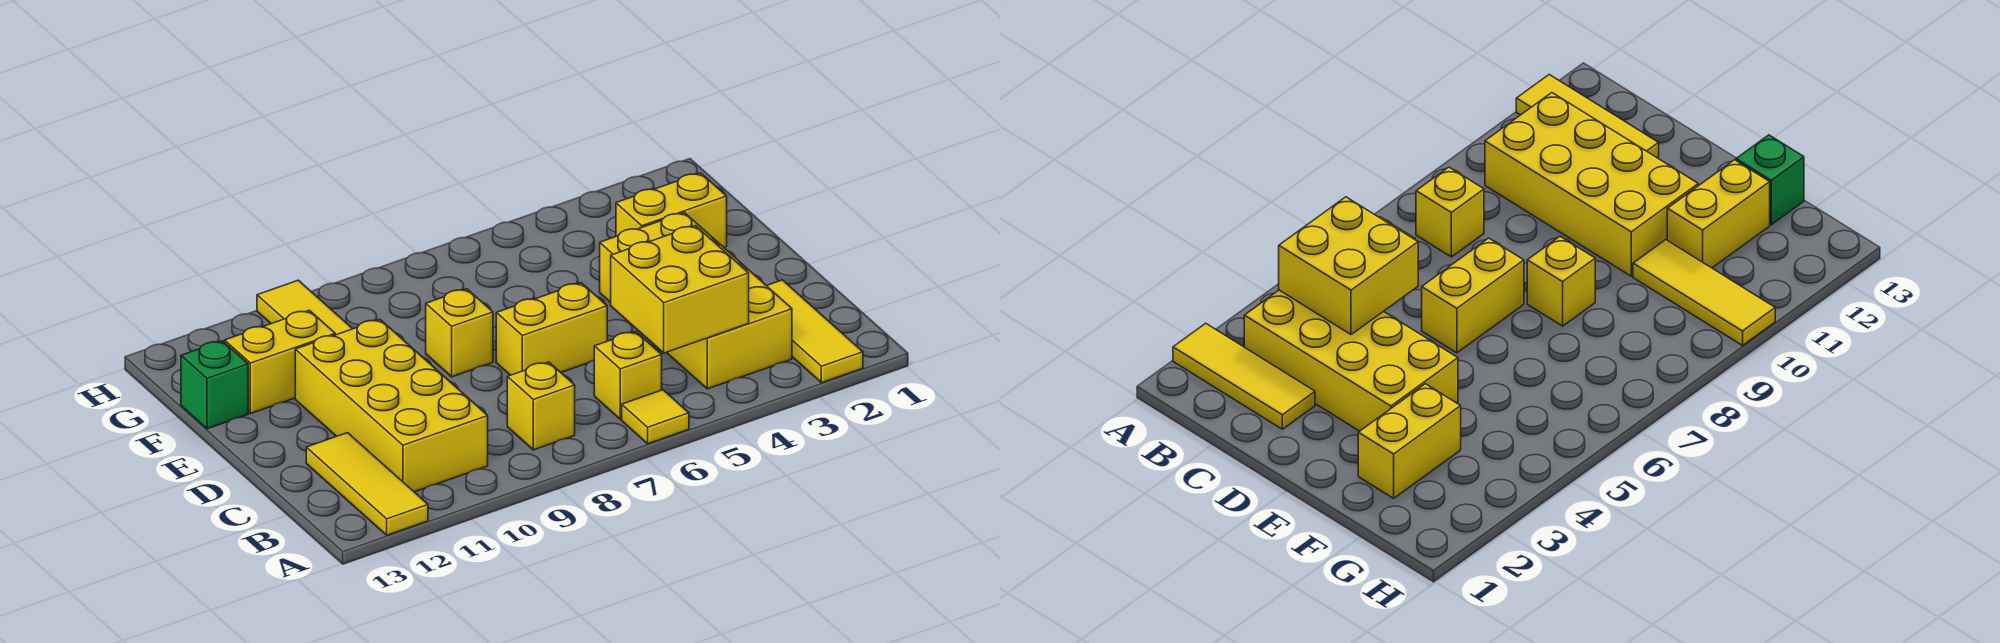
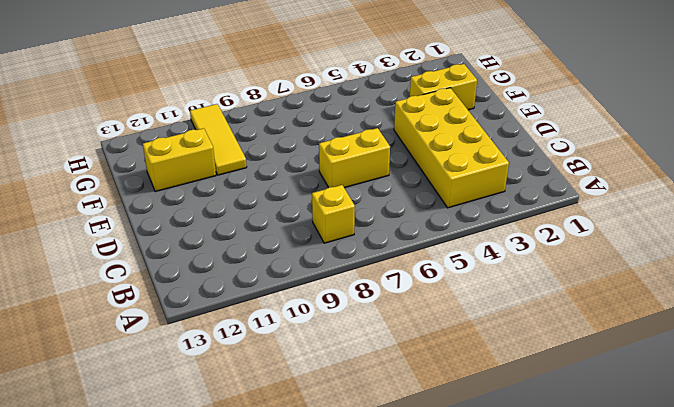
none -> yellow 1x3 tile [767,280,863,383]
none -> yellow 1x1 tile [622,390,689,444]
none -> yellow 1x3 tile [306,433,428,535]

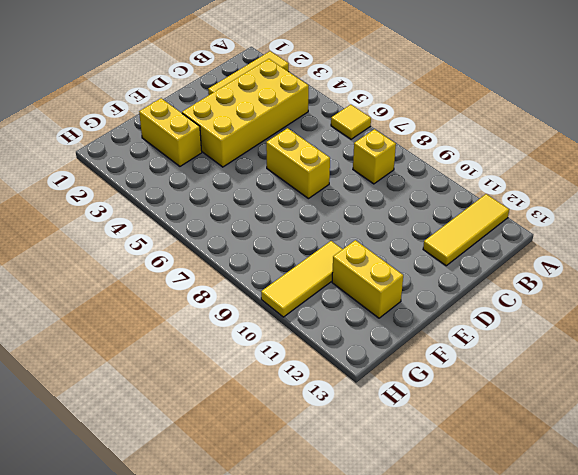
none -> yellow 1x1 brick [594,331,662,419]
none -> yellow 2x4 brick [295,320,488,492]
none -> yellow 1x1 brick [426,289,493,377]

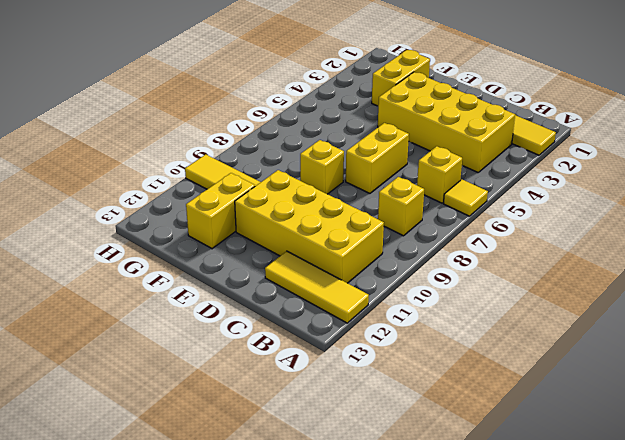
none -> green 1x1 brick [181,341,248,429]
none -> yellow 2x2 brick [611,226,749,353]

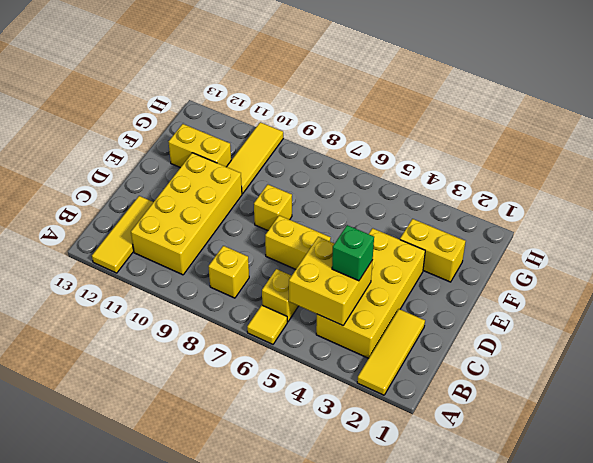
green 1x1 brick [332,225,374,281] -> green 1x1 brick moved to [181,341,248,429]

